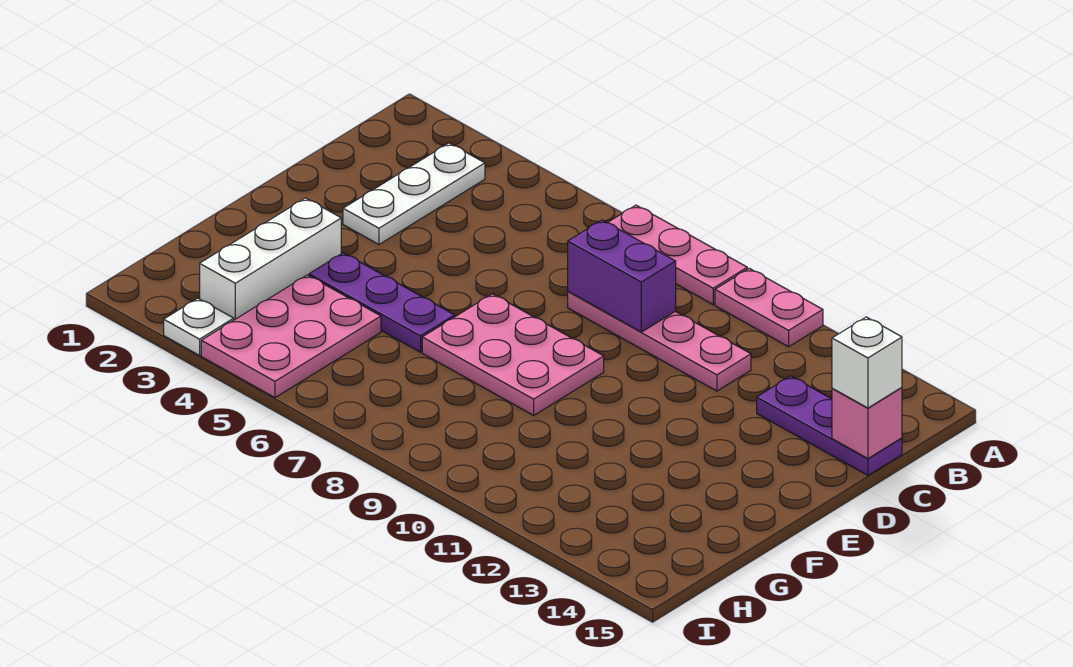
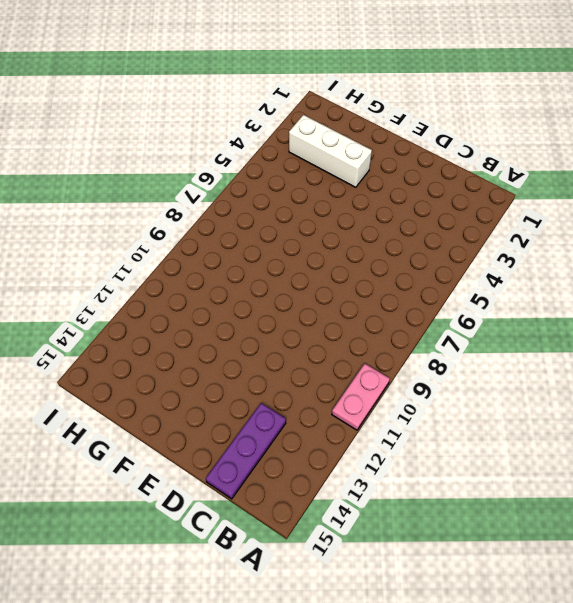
none -> pink 1x3 plate [608,205,747,304]
none -> white 1x3 plate [343,143,485,244]
none -> pink 1x4 plate [568,292,751,391]

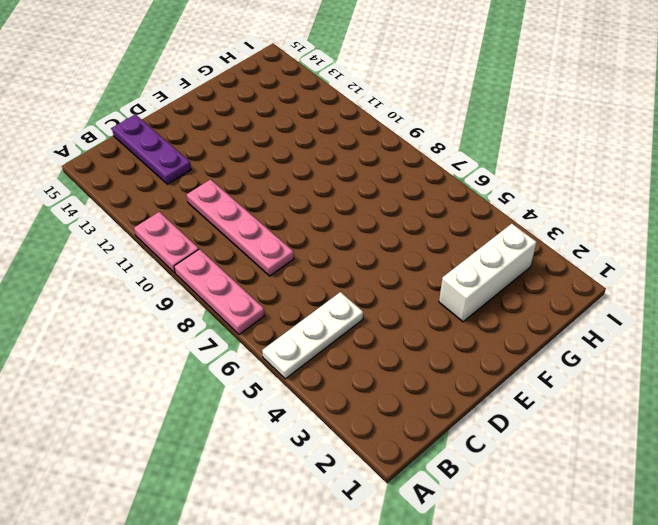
white 1x3 plate [262,292,363,379] -> white 1x3 plate moved to [343,143,485,244]
none -> pink 2x3 plate [422,294,604,415]
none -> purple 1x3 plate [309,253,455,352]
none -> pink 2x3 plate [201,275,381,398]

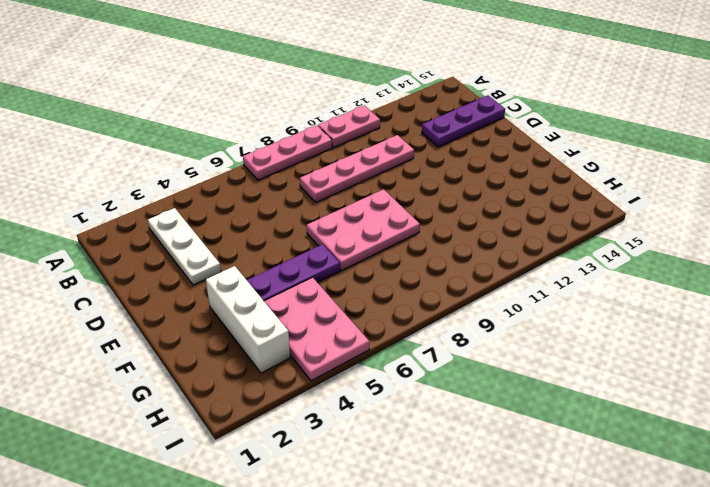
none -> white 1x1 plate [164,298,234,355]
none -> purple 1x2 brick [568,220,676,332]
none -> pink 1x1 brick [832,387,902,459]

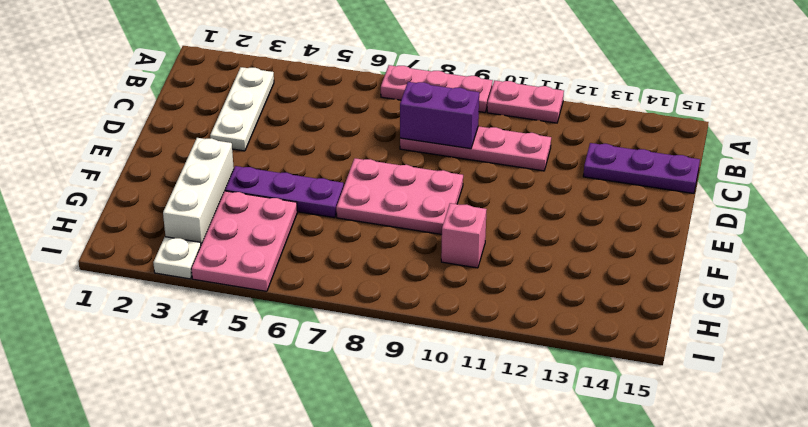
pink 1x1 brick [441,203,487,268] -> pink 1x1 brick moved to [832,387,902,459]
none -> white 1x1 brick [832,317,902,408]

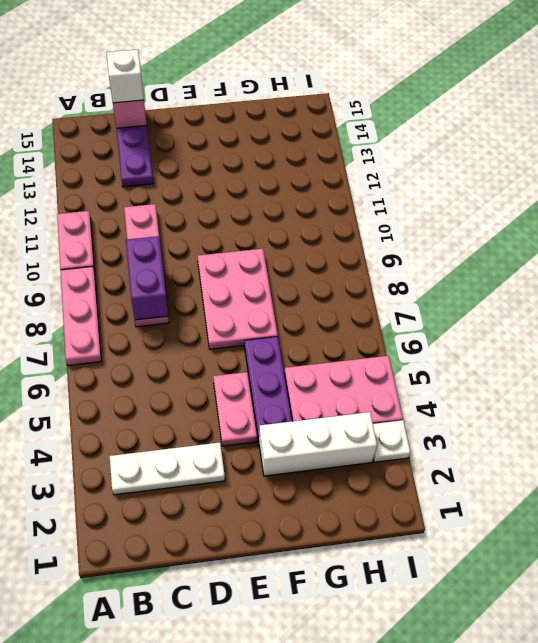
pink 1x2 plate [213,372,257,446] -> none

